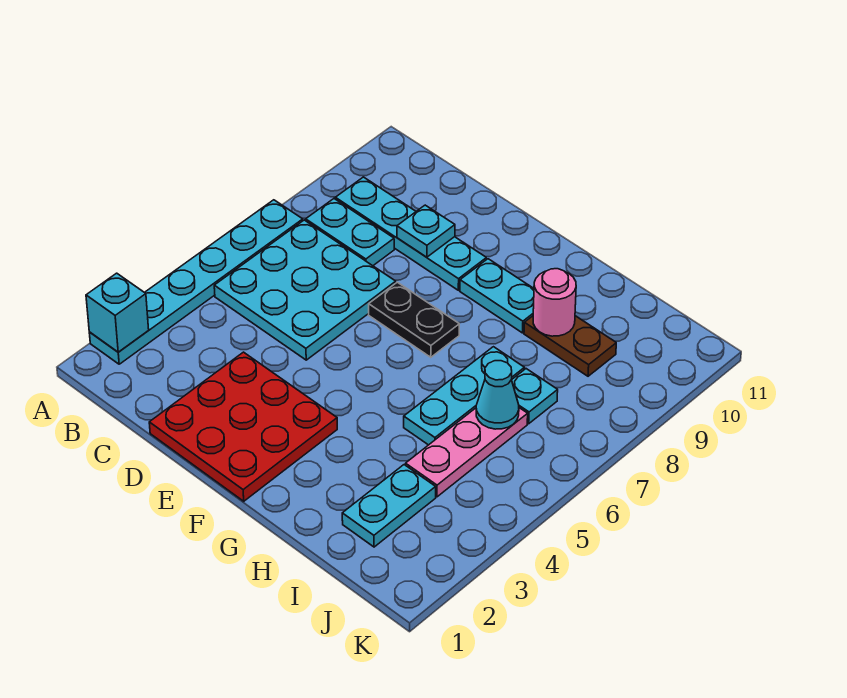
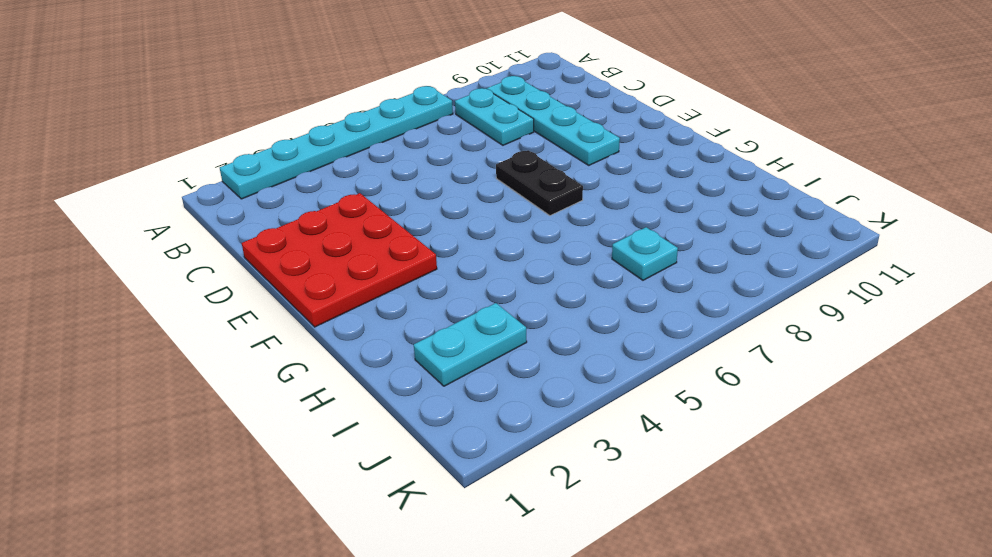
none -> cyan 3x3 plate [214,220,396,360]
none -> cyan 1x2 plate [460,259,534,333]
none -> cyan 1x3 plate [404,347,524,445]

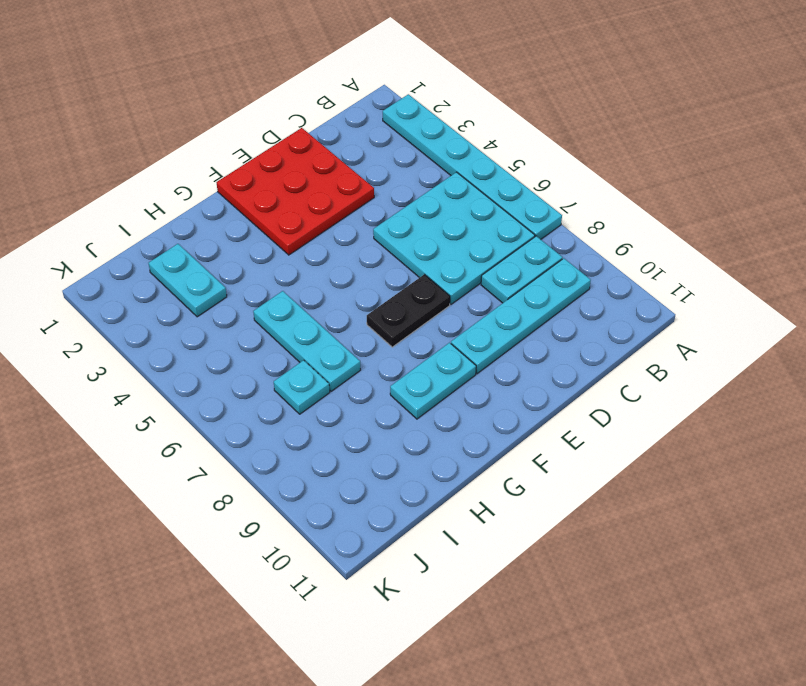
none -> brown 1x2 plate [524,316,616,376]
none -> pink 1x3 plate [406,408,528,497]
none -> cyan 1x1 brick [86,273,149,352]

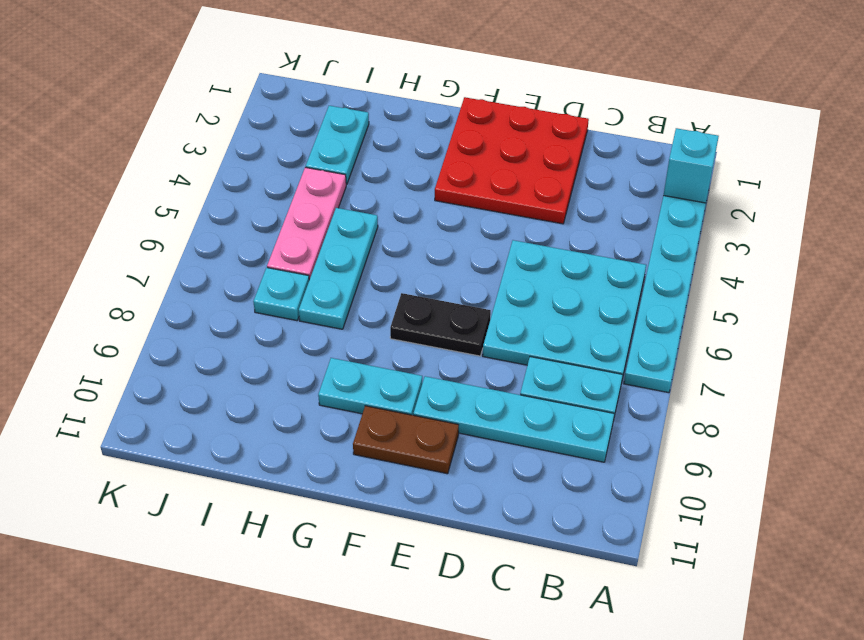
brown 1x2 plate [353,406,459,474] -> brown 1x2 plate moved to [524,316,616,376]
none -> cyan 1x1 plate [397,205,455,257]
none -> pink 1x1 round brick [533,269,576,336]
none -> cyan 1x1 cone [476,361,519,429]

